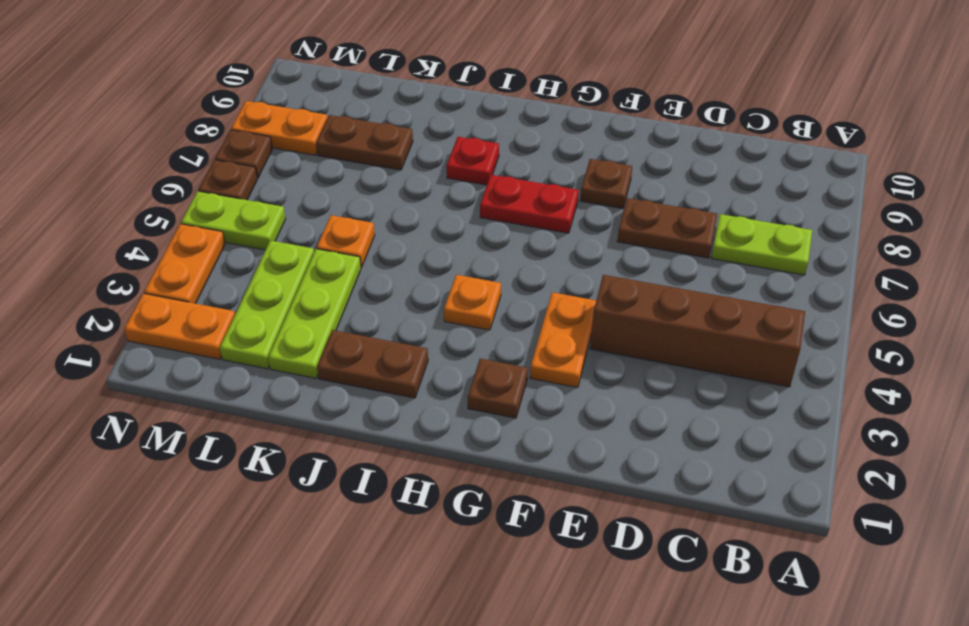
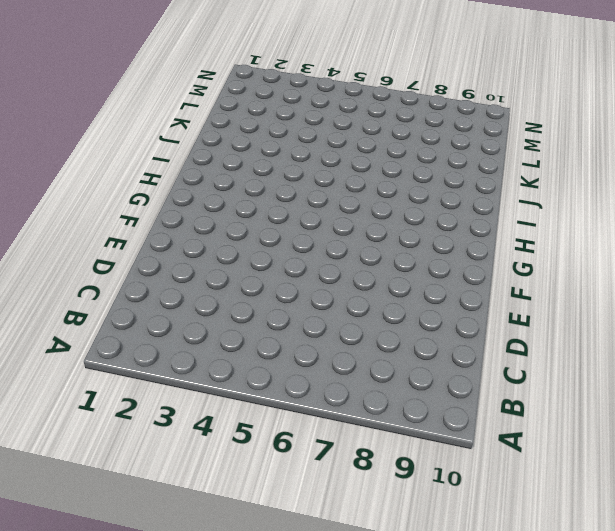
none -> brown 1x4 brick [590,275,805,387]
none -> lime 1x2 plate [712,214,812,275]
none -> brown 1x2 plate [617,198,717,258]

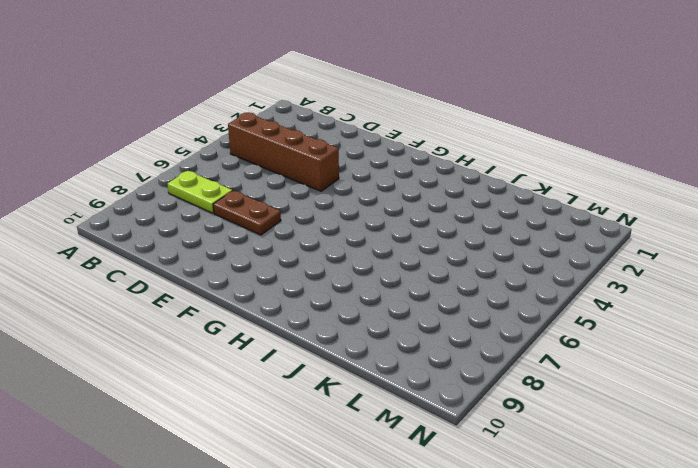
none -> orange 1x2 plate [530,292,596,388]
none -> brown 1x1 plate [580,159,632,209]
none -> brown 1x1 plate [468,359,528,418]

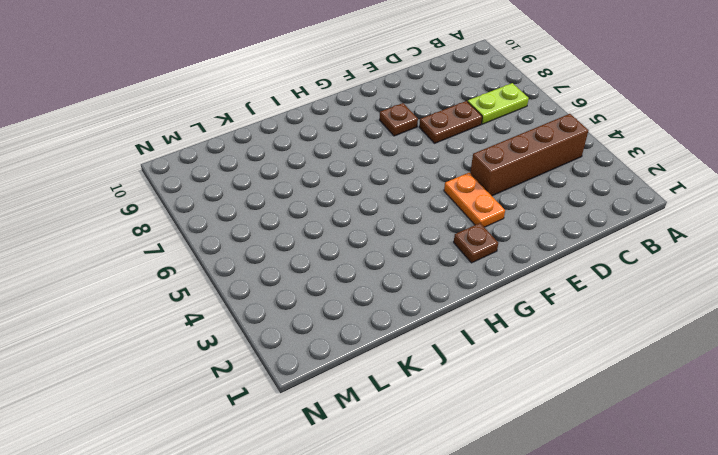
none -> red 1x2 plate [480,175,579,233]
none -> orange 1x1 plate [444,275,501,330]
none -> brown 1x2 plate [317,330,428,398]

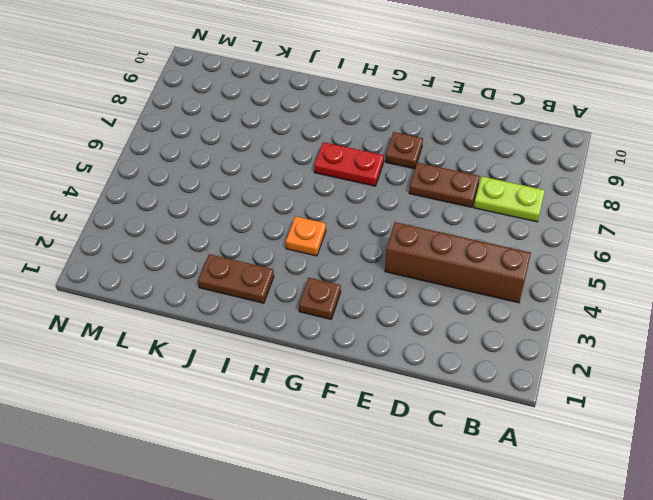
none -> orange 1x2 plate [530,292,596,388]
none -> red 1x1 plate [447,137,499,185]
none -> lime 1x3 plate [268,249,361,378]

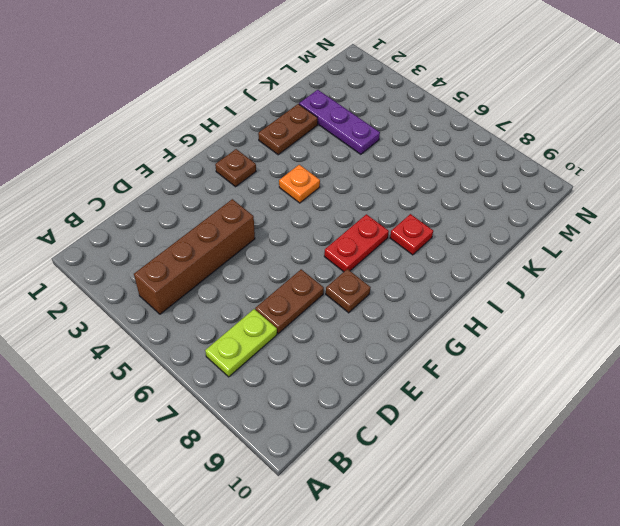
purple 1x3 plate [299,90,380,154] -> lime 1x3 plate [268,249,361,378]
none -> orange 1x2 plate [530,292,596,388]
none -> orange 1x1 plate [317,215,375,268]
none -> brown 1x2 plate [316,115,413,170]

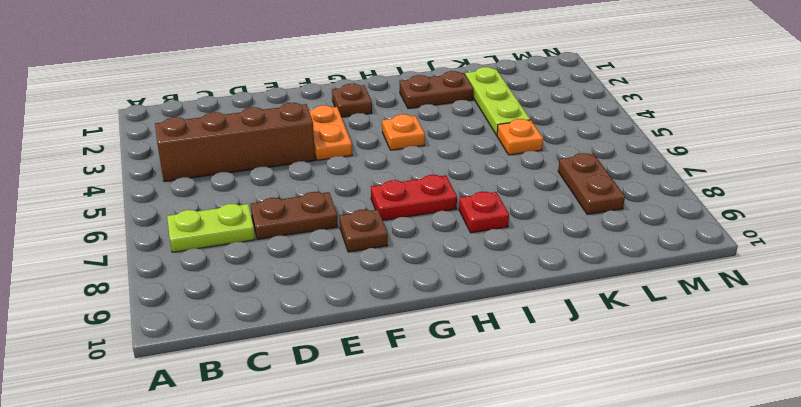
brown 1x2 plate [558,153,625,215] -> brown 1x2 plate turned to [316,115,413,170]
none -> lime 1x3 plate [220,240,314,369]
none -> orange 1x2 plate [124,293,235,359]
none -> lime 1x2 plate [181,191,285,250]

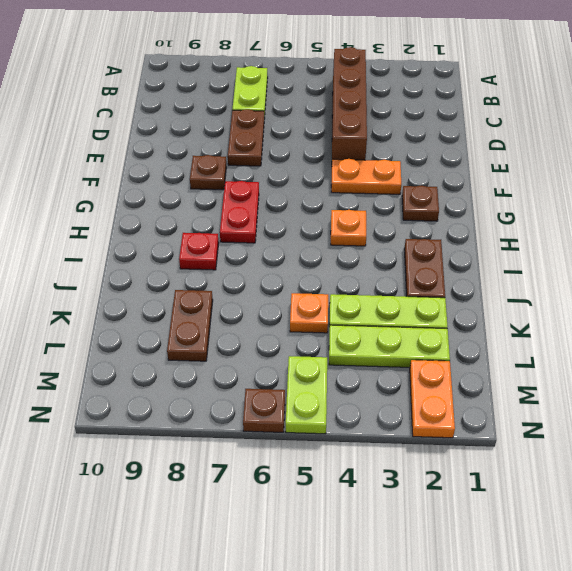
none -> orange 1x2 plate [231,101,327,155]
none -> orange 1x2 plate [144,224,225,304]
none -> brown 1x1 plate [215,130,272,178]

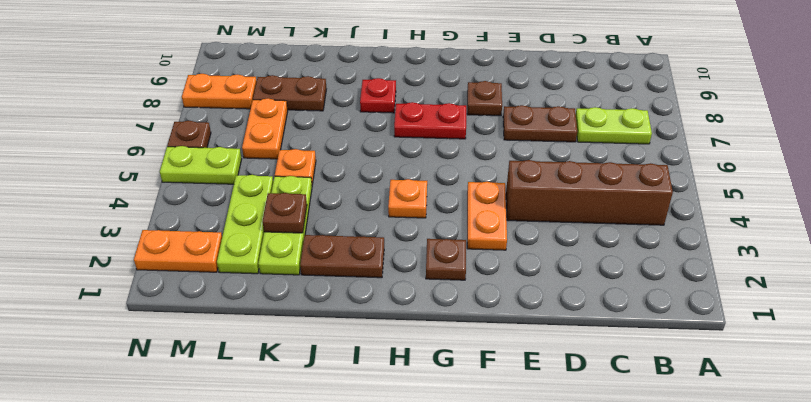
brown 1x1 plate [263,193,307,233] -> brown 1x1 plate moved to [215,130,272,178]
orange 1x2 plate [242,98,288,159] -> orange 1x2 plate moved to [144,224,225,304]

